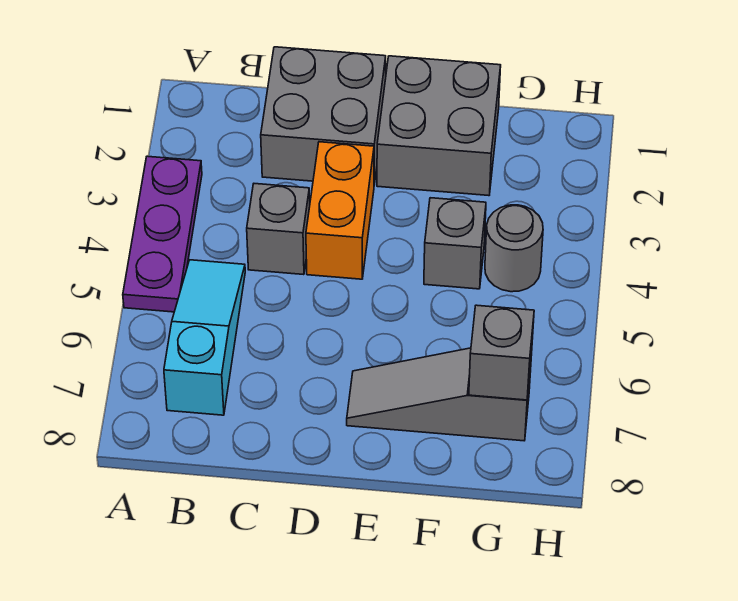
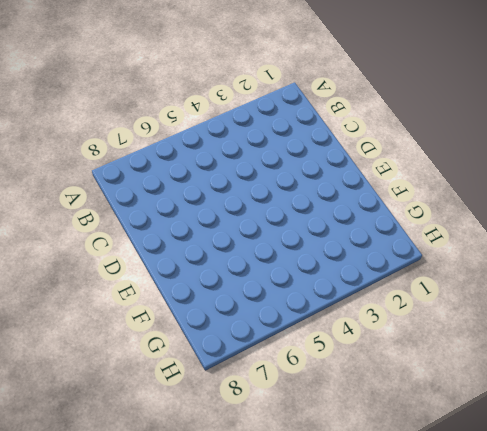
none -> purple 1x3 plate [123,156,202,312]
none -> cyan 1x3 slope [164,260,245,415]

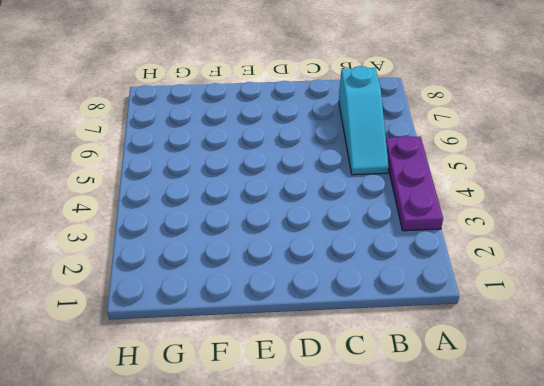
none -> grey 2x2 brick [261,47,386,185]
none -> grey 1x1 brick [247,184,310,275]

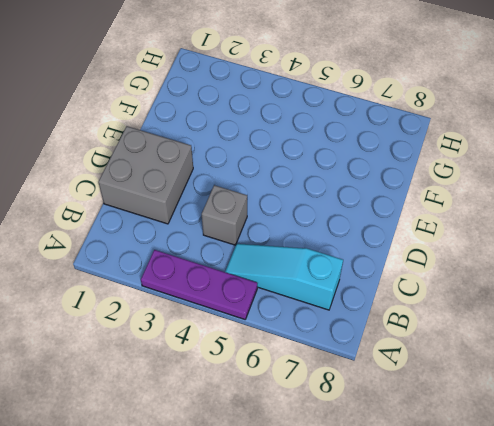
none -> orange 1x2 brick [306,142,374,279]
none -> grey 2x2 brick [377,56,501,196]

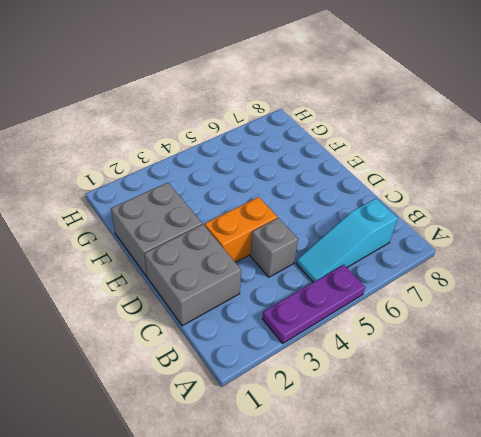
none -> grey 1x3 slope [347,348,531,441]
none -> grey 1x1 brick [424,198,486,289]

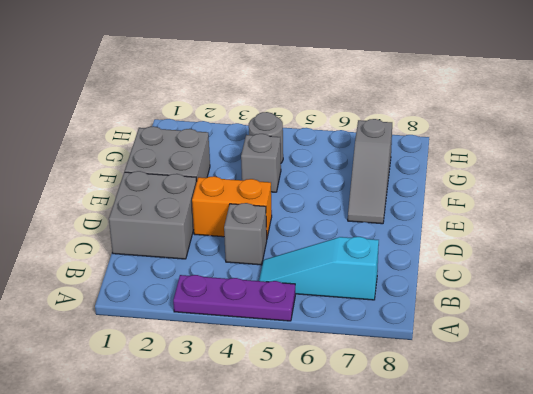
none -> grey 1x1 brick [469,305,534,400]

